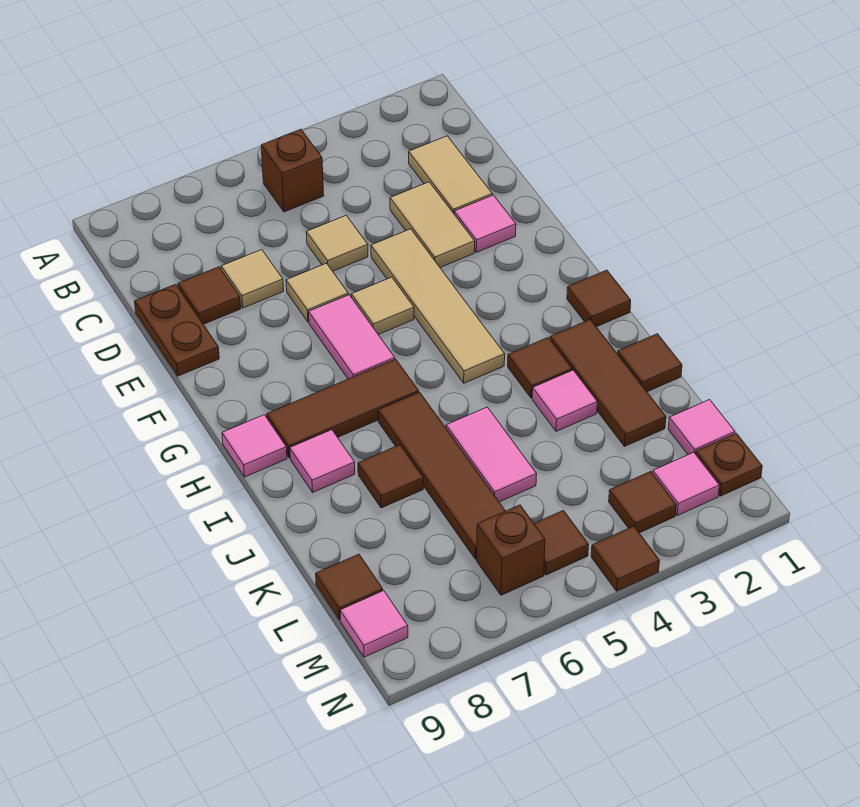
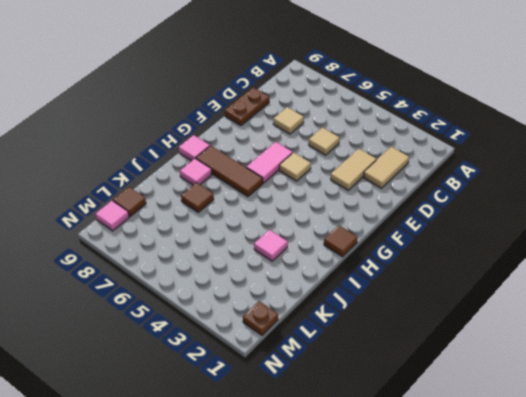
none -> brown 1x1 brick [261,129,324,212]
none -> brown 1x1 tile [178,267,241,324]
none -> pink 1x1 tile [454,195,516,252]
none -> tan 1x4 tile [371,229,505,383]

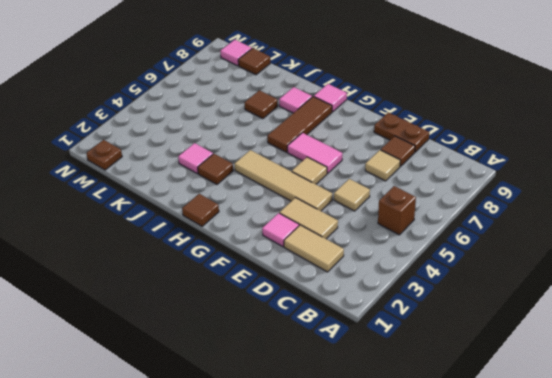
none -> tan 1x1 tile [286,263,348,322]
none -> brown 1x3 tile [550,320,666,446]
none -> brown 1x4 tile [378,392,505,559]
none -> brown 1x1 tile [617,334,682,392]

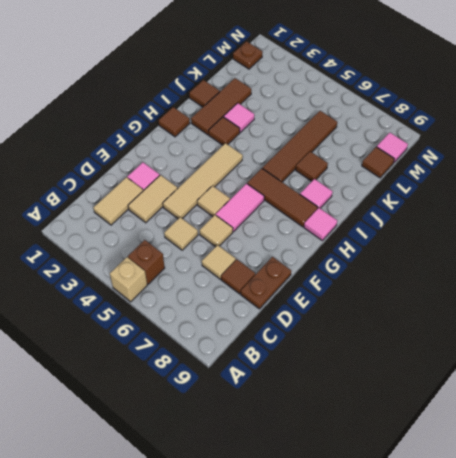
tan 1x1 brick [110,257,147,302] -> none
none -> pink 1x2 tile [446,407,537,502]
none -> pink 1x1 tile [668,400,735,455]
none -> pink 1x1 tile [653,452,719,516]
none -> brown 1x1 tile [609,471,676,533]

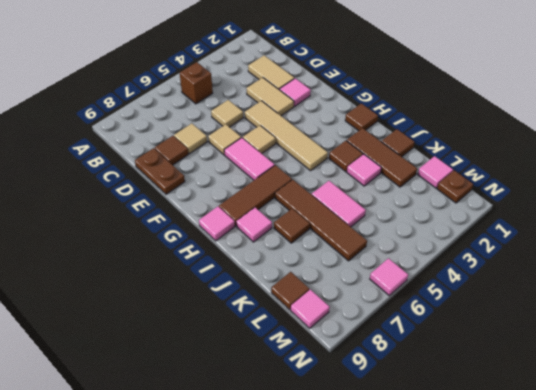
pink 1x1 tile [370,258,408,295] -> pink 1x1 tile moved to [653,452,719,516]
none -> brown 1x1 tile [609,471,676,533]
none -> brown 1x1 tile [534,510,589,575]
none -> brown 1x1 brick [477,505,545,595]
none -> brown 1x1 tile [591,526,660,591]

